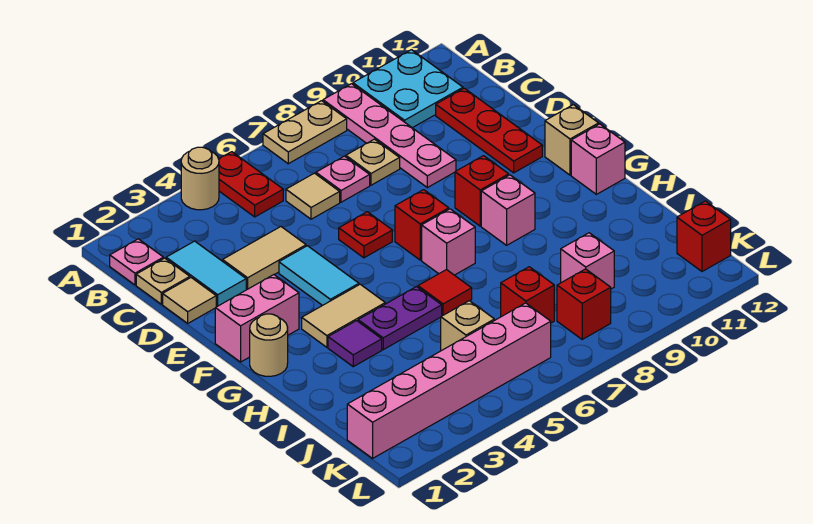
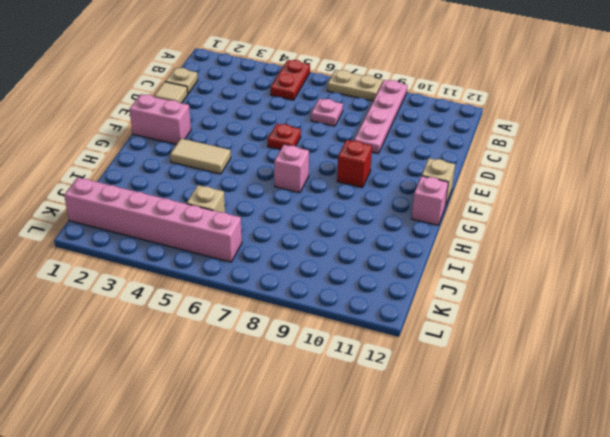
none -> tan 1x1 round brick [181,147,219,210]
none -> cyan 2x2 plate [353,50,463,128]
none -> pink 1x1 plate [110,239,164,285]
none -> cyan 1x2 tile [166,241,246,306]

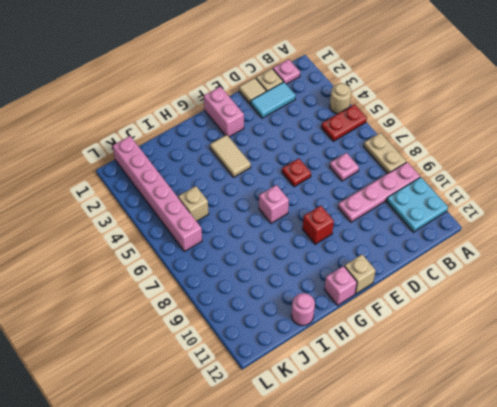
pink 1x1 round brick [291,293,315,326] -> none
none -> tan 1x1 tile [286,173,340,219]
none -> tan 1x1 plate [346,139,400,185]
none -> red 1x3 plate [436,88,542,173]
none -> tan 1x2 tile [223,227,306,289]

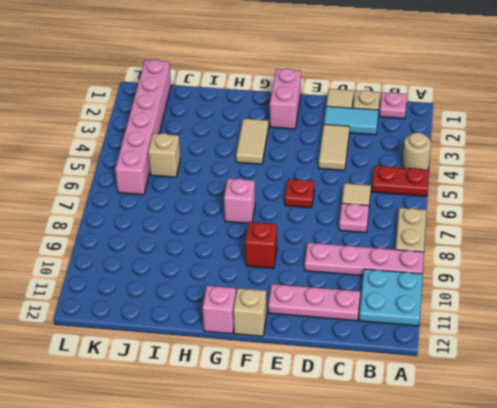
pink 1x3 plate [268,284,360,321] -> red 1x3 plate [436,88,542,173]
none -> tan 1x1 plate [346,139,400,185]
none -> cyan 1x2 tile [279,246,359,306]
none -> red 1x1 brick [395,190,449,260]
none -> tan 1x1 round brick [250,314,288,376]

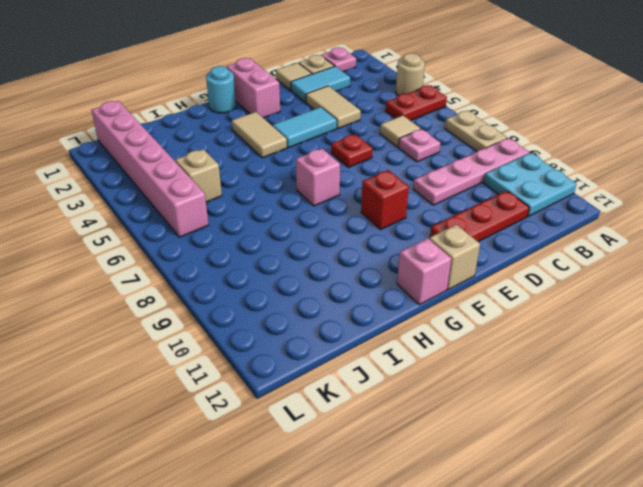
cyan 1x1 round brick [206,66,236,113] -> tan 1x1 round brick [250,314,288,376]
none -> tan 1x1 plate [346,139,400,185]
none -> red 1x1 brick [395,190,449,260]
none -> pink 1x1 brick [481,175,535,245]
none -> purple 1x1 tile [328,321,382,367]

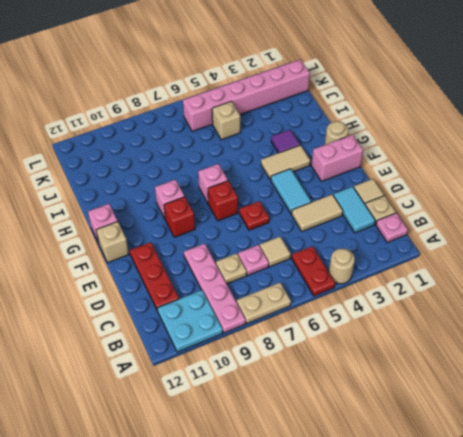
none -> purple 1x2 plate [358,287,442,350]
none -> red 1x1 tile [418,269,472,316]
none -> red 1x1 brick [501,267,554,323]
none -> pink 1x1 brick [561,233,614,289]

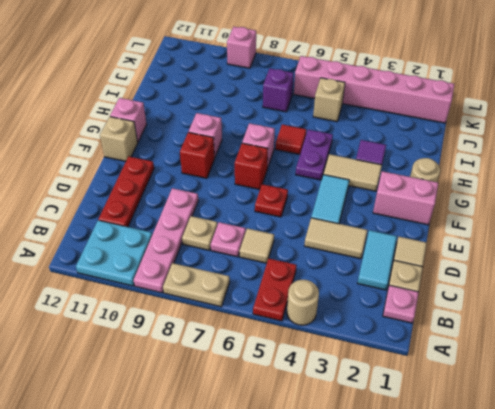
purple 1x2 plate [296,130,333,180] -> purple 1x2 plate turned to [358,287,442,350]
purple 1x1 brick [263,69,294,112] -> red 1x1 brick [501,267,554,323]
pink 1x1 brick [227,27,256,68] -> pink 1x1 brick moved to [561,233,614,289]
none -> red 1x1 brick [557,269,611,339]
none -> red 1x1 brick [677,201,731,271]

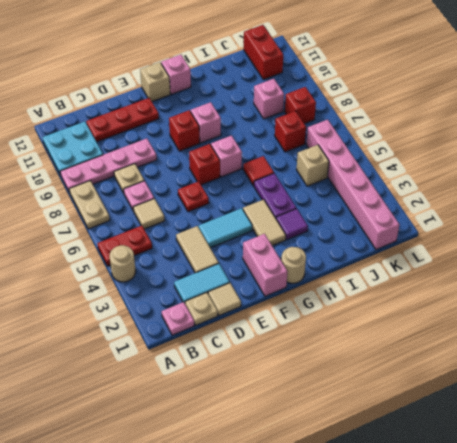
red 1x2 brick [244,25,283,79] -> red 1x1 brick [677,201,731,271]

